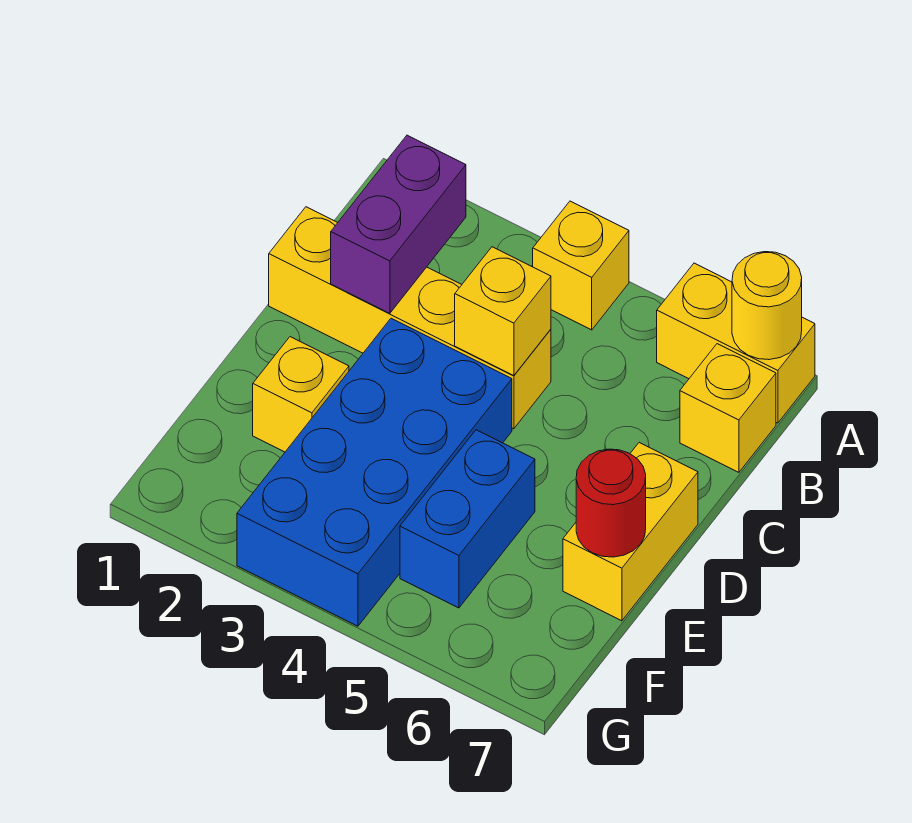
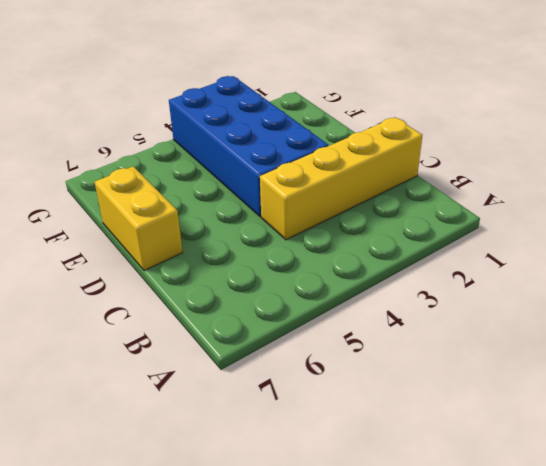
none -> yellow 1x1 brick [533,201,629,330]
none -> yellow 1x2 brick [657,263,815,423]
none -> yellow 1x1 brick [680,344,776,472]

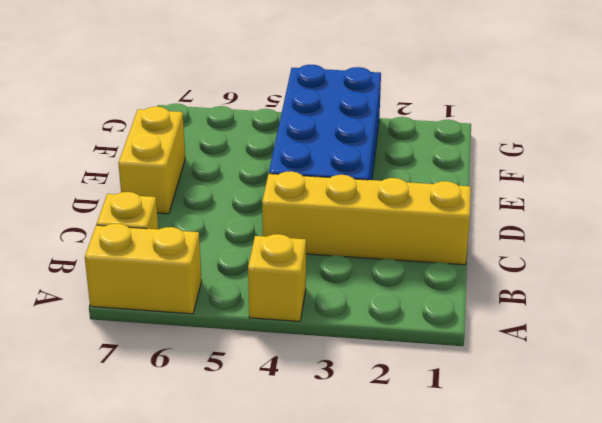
none -> yellow 1x1 brick [253,337,349,452]
none -> blue 1x2 brick [400,430,535,608]
none -> yellow 1x1 round brick [732,252,802,360]

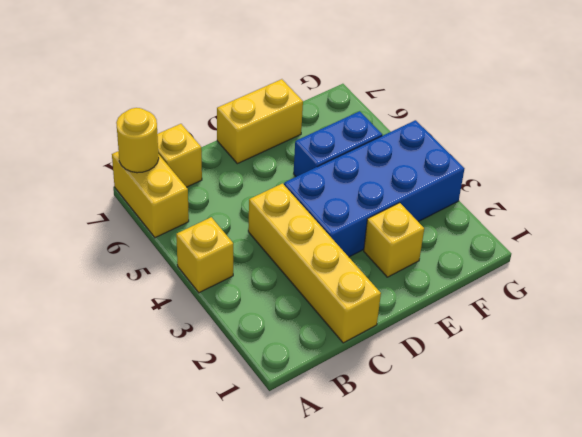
none -> purple 1x2 brick [331,135,466,314]
none -> yellow 1x1 brick [455,247,551,376]
none -> red 1x1 round brick [576,449,646,557]

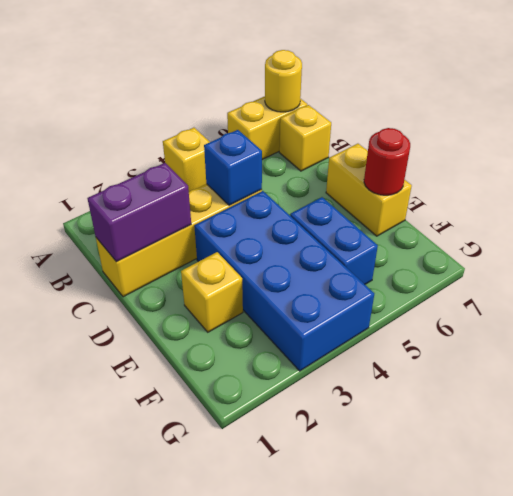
purple 1x2 brick [88,163,191,262] -> purple 1x2 brick turned to [331,135,466,314]
blue 1x1 brick [204,130,262,206] -> yellow 1x1 brick [455,247,551,376]

